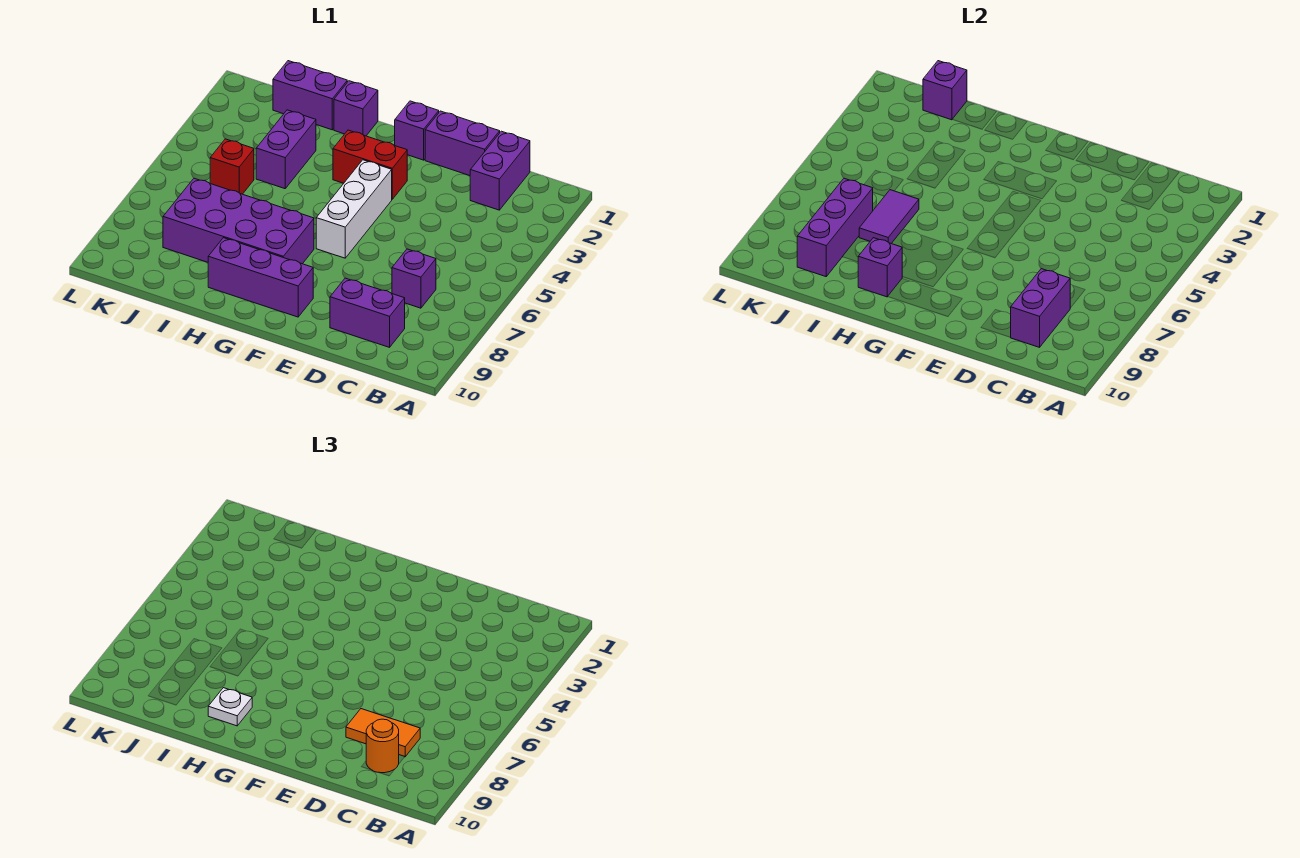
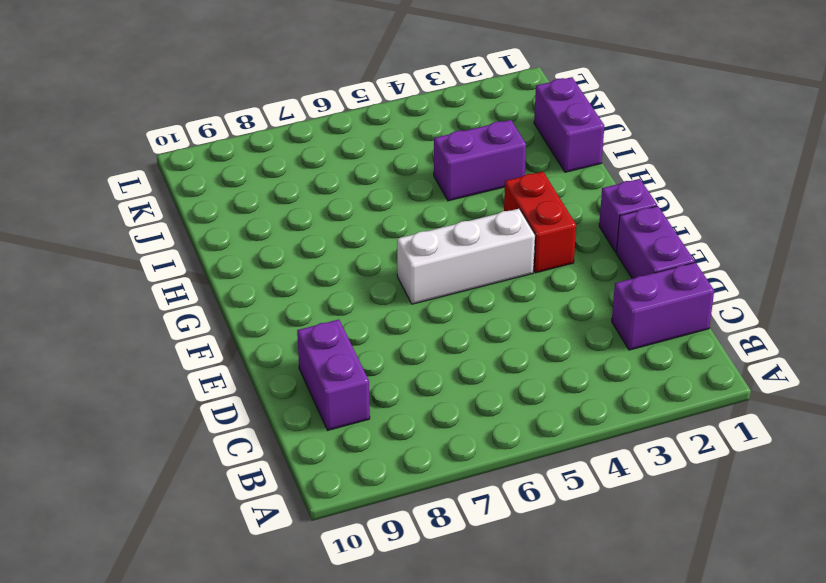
none -> purple 1x1 brick [392,249,436,308]
none -> purple 1x3 brick [208,238,313,317]
none -> purple 2x4 brick [163,178,314,264]

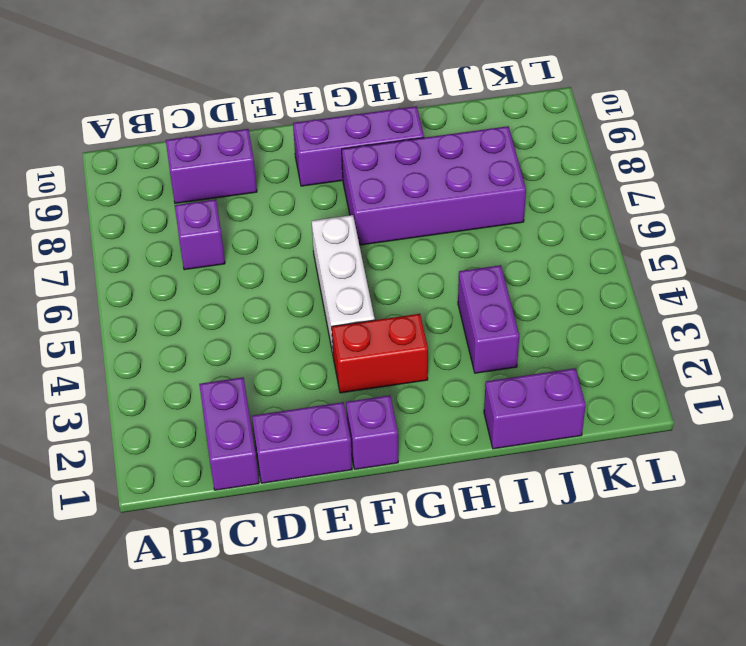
none -> purple 1x1 brick [334,81,378,136]
none -> red 1x1 brick [210,139,254,194]
none -> purple 1x2 brick [1010,269,1070,347]

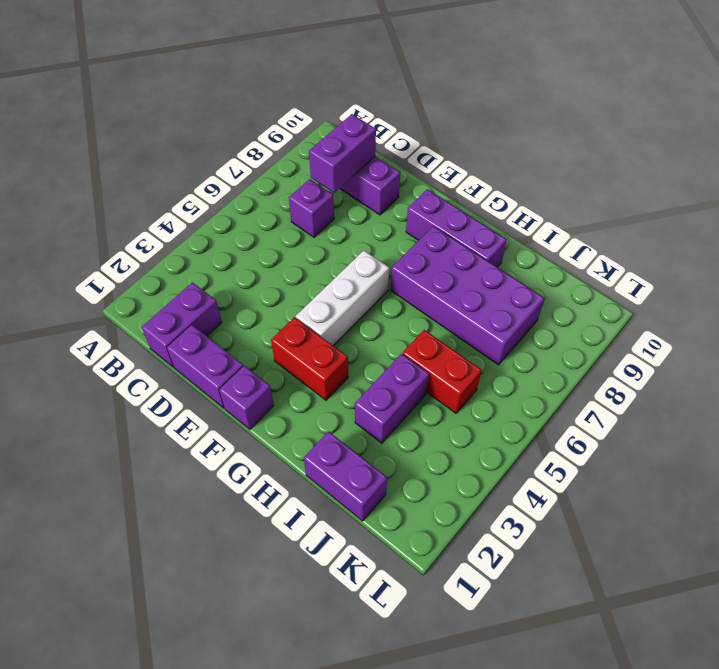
red 1x2 brick [402,330,482,413] -> red 1x1 brick [210,139,254,194]
none -> purple 1x1 brick [334,81,378,136]
none -> purple 1x1 brick [858,238,902,297]
none -> purple 1x2 tile [859,190,919,243]

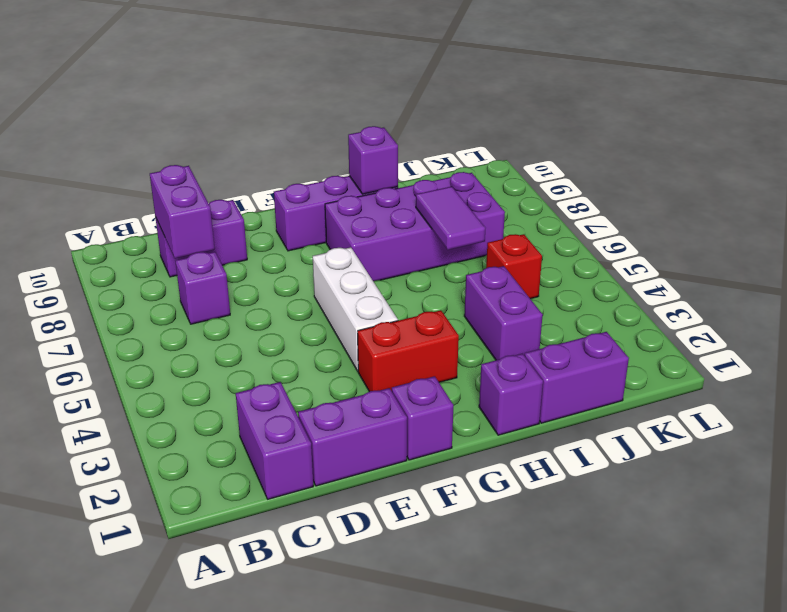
none -> purple 1x1 brick [923,61,967,120]
none -> purple 1x3 brick [797,178,873,277]
none -> orange 1x2 tile [346,709,420,757]

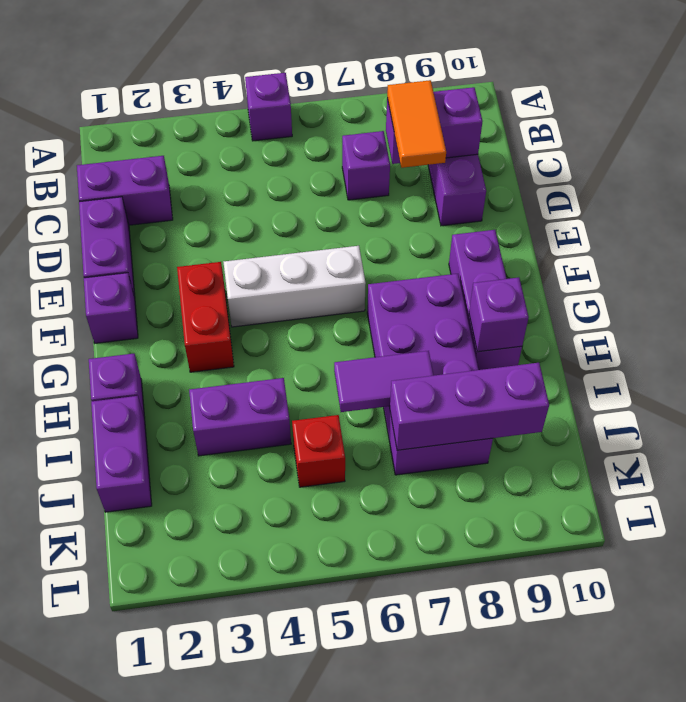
purple 1x1 brick [245,73,292,141] -> purple 1x1 brick moved to [923,61,967,120]
none -> orange 1x1 round brick [366,719,399,773]
none -> white 1x1 plate [208,688,252,726]

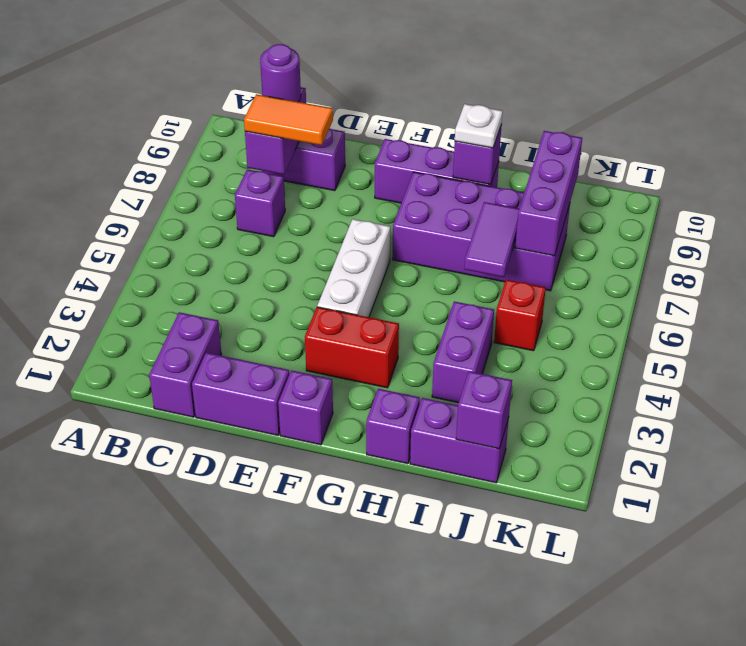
purple 1x1 round brick [260,44,301,102] -> orange 1x1 round brick [366,719,399,773]

